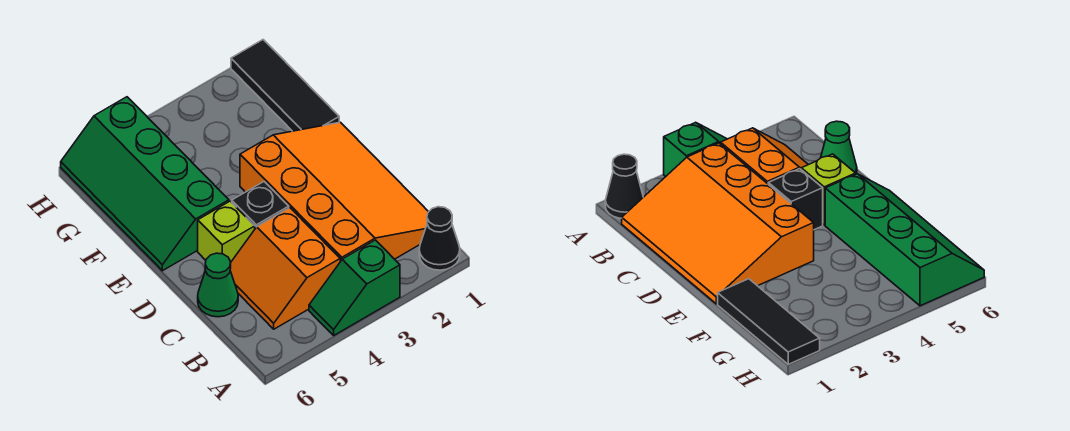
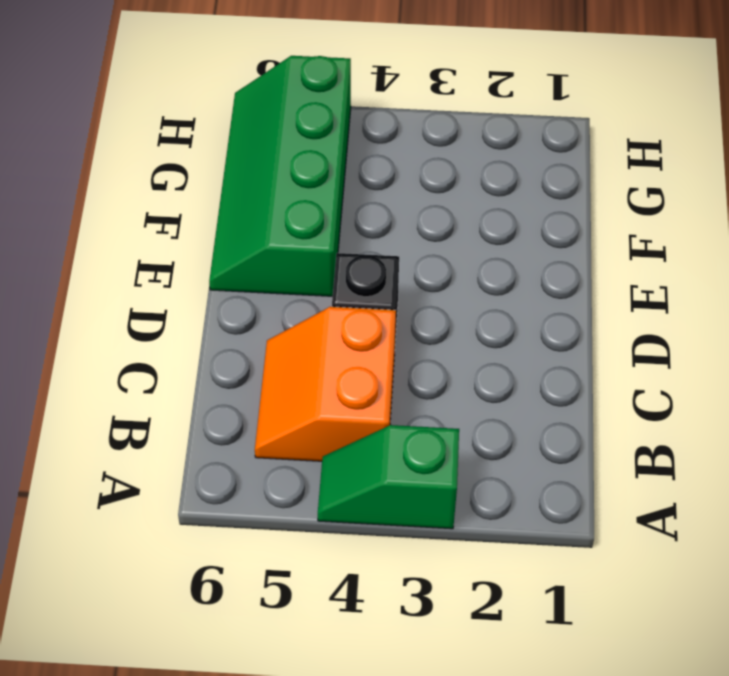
none -> black 1x1 cone [419,207,460,270]
none -> orange 3x4 slope [240,122,428,262]

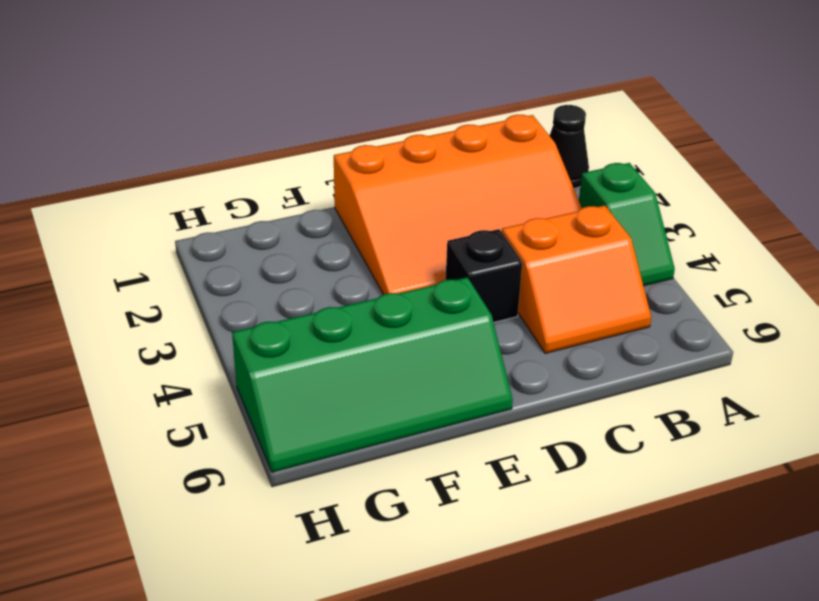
orange 3x4 slope [334,115,582,294] -> orange 3x4 slope turned to [240,122,428,262]
none -> green 1x1 cone [198,253,238,317]
none -> lime 1x1 brick [198,201,255,262]

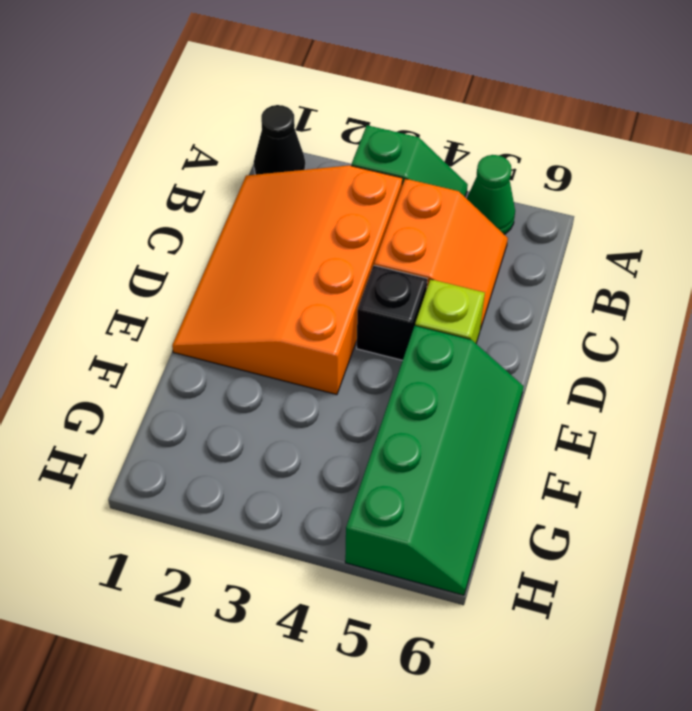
green 1x1 cone [467,155,515,235] -> green 1x1 cone moved to [198,253,238,317]
none -> black 1x3 tile [231,40,339,131]

